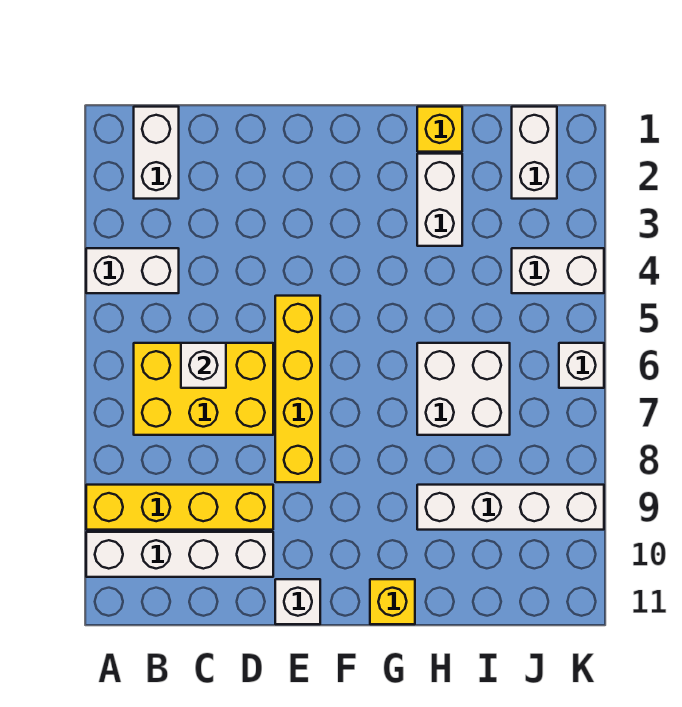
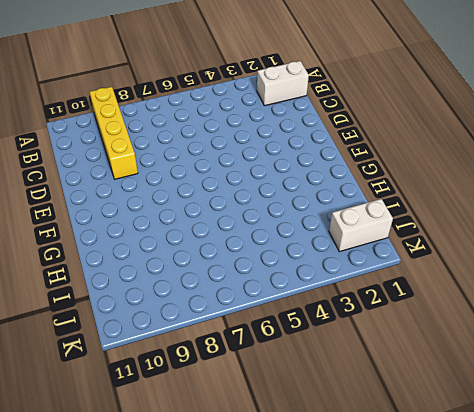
none -> white 1x2 brick [86,248,179,293]
none -> white 1x4 brick [86,532,273,577]
none -> yellow 2x3 brick [134,343,273,435]

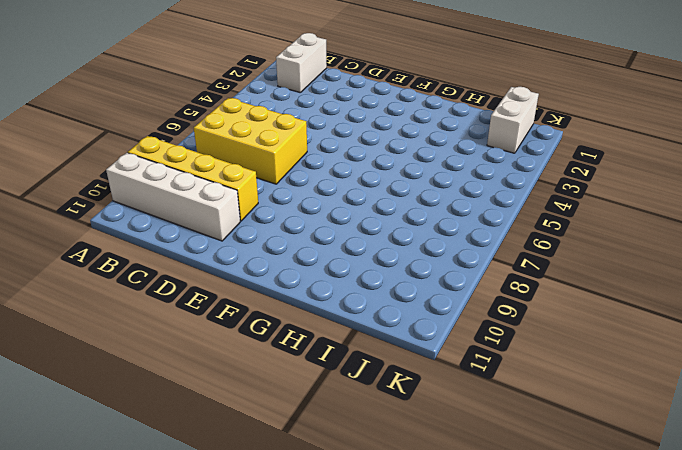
none -> white 1x2 brick [86,248,179,293]
none -> yellow 1x4 brick [275,296,320,482]
none -> white 1x1 brick [275,579,320,624]

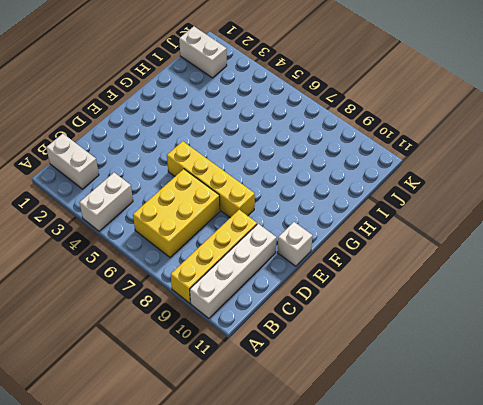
none -> yellow 1x1 brick [370,579,415,624]
none -> yellow 1x1 brick [417,107,462,152]
none -> white 1x2 brick [417,154,462,246]

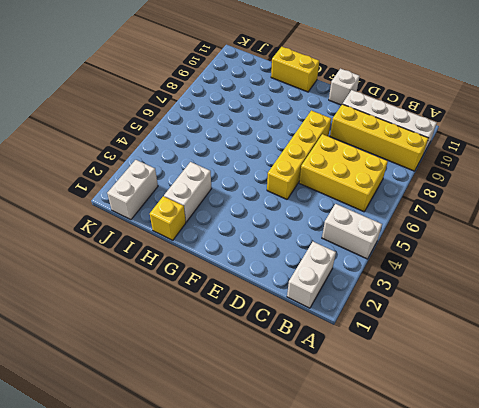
yellow 1x2 brick [271,47,319,92] -> yellow 1x1 brick [370,579,415,624]
none -> white 2x2 brick [417,343,510,435]
none -> white 1x4 brick [417,485,604,530]
none -> white 1x2 brick [512,248,604,293]

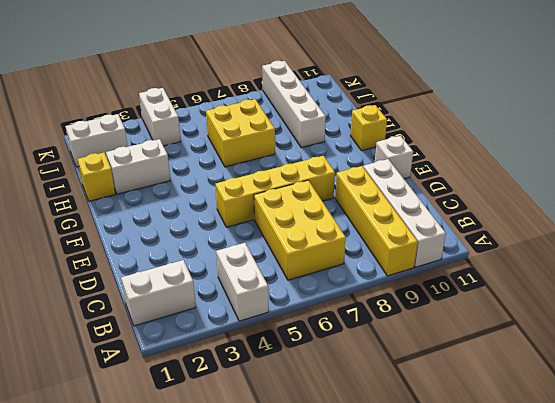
yellow 2x2 brick [206,99,275,167] -> white 2x2 brick [417,343,510,435]
none -> white 1x1 brick [559,343,604,388]
none -> white 1x1 brick [181,343,226,388]

